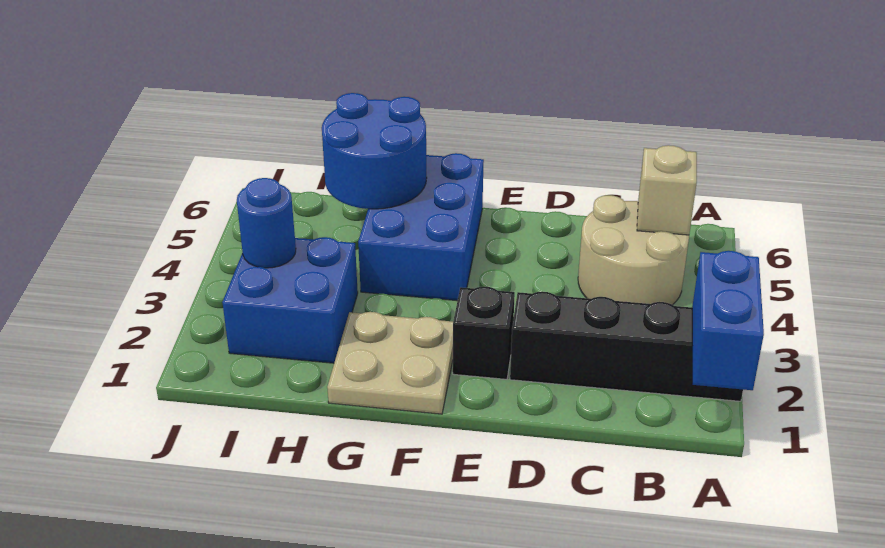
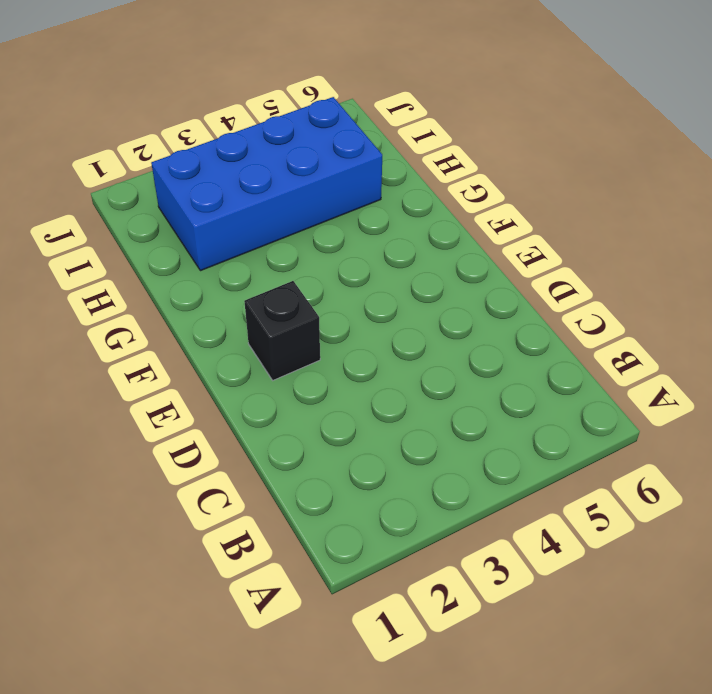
blue 2x4 brick [151,97,382,271] -> blue 2x2 brick [222,237,358,363]
none -> black 1x4 brick [510,292,743,401]
none -> tan 2x2 round brick [578,195,689,305]

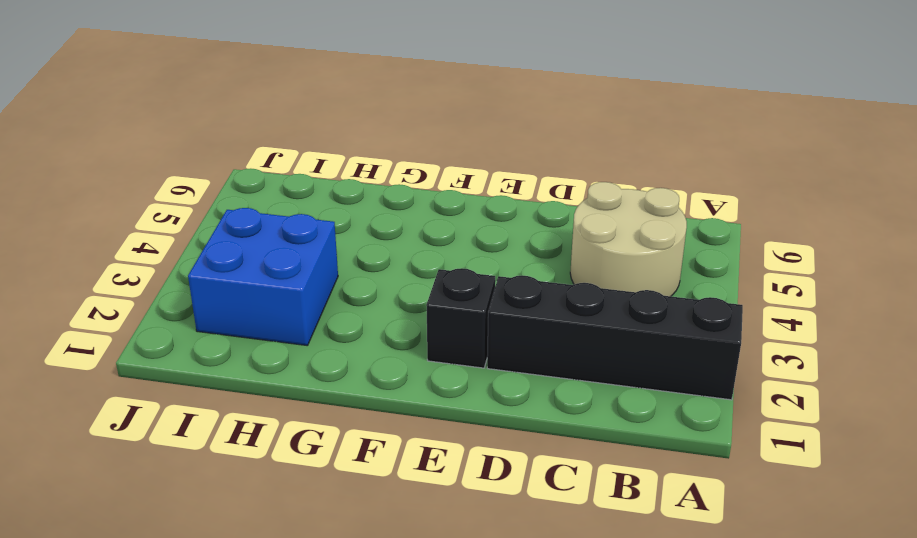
none -> tan 2x2 plate [327,312,453,414]
none -> blue 2x3 brick [358,153,484,301]

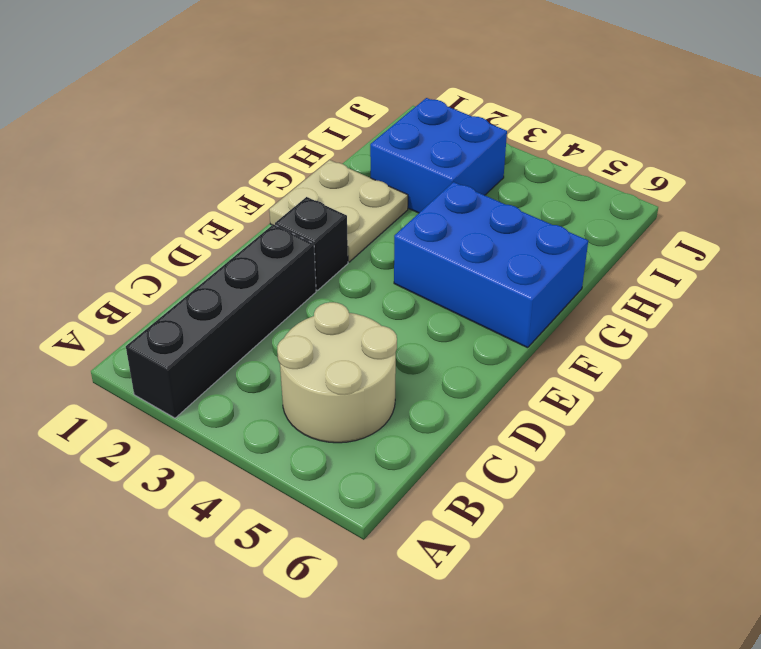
none -> blue 1x2 brick [692,251,764,390]
none -> tan 1x1 brick [637,145,697,235]

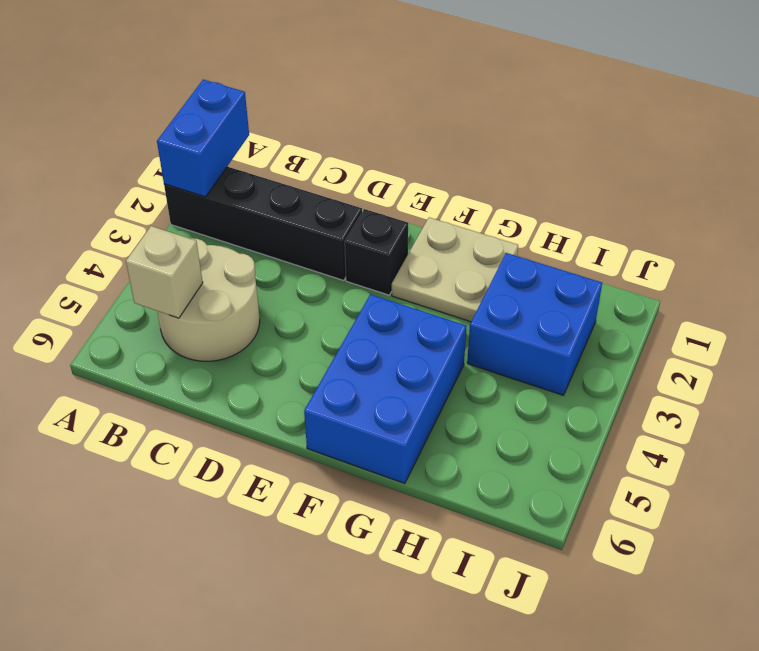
none -> blue 2x2 round brick [322,93,427,209]
none -> blue 1x1 round brick [237,178,296,268]

